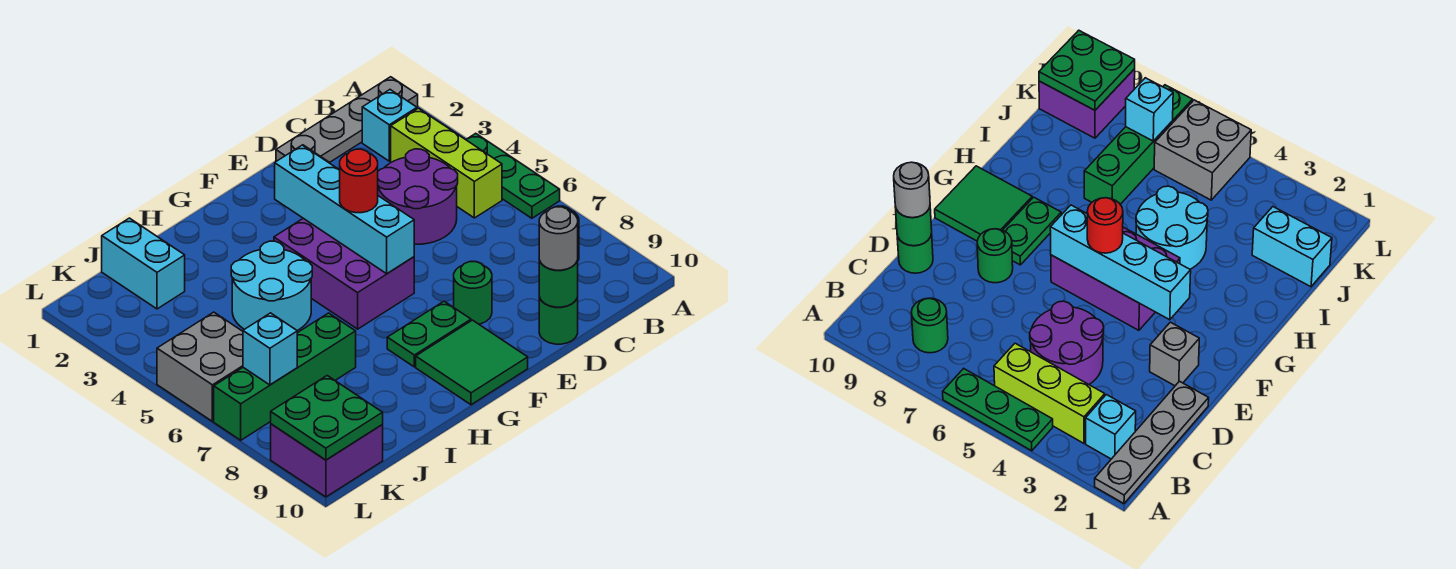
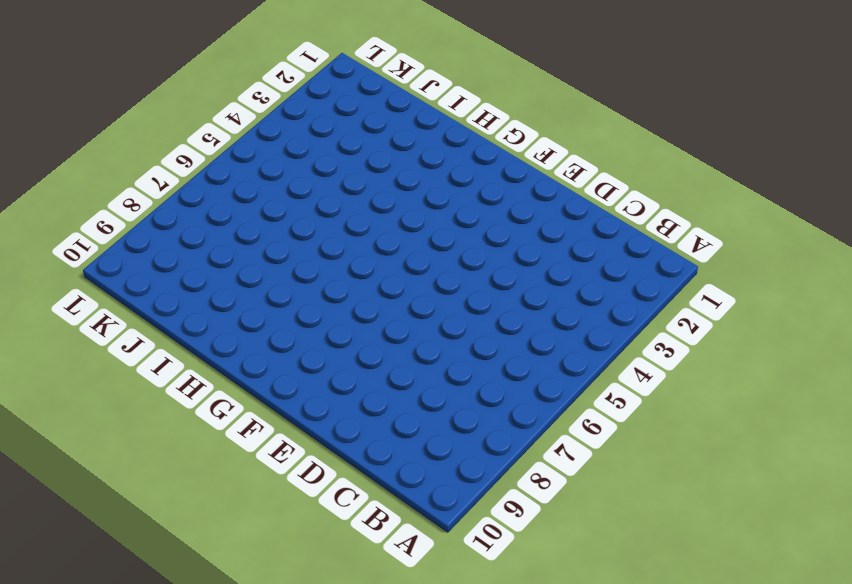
none -> grey 1x4 plate [276,77,418,162]
none -> green 1x3 plate [466,133,560,218]
none -> cyan 1x1 brick [362,90,417,161]

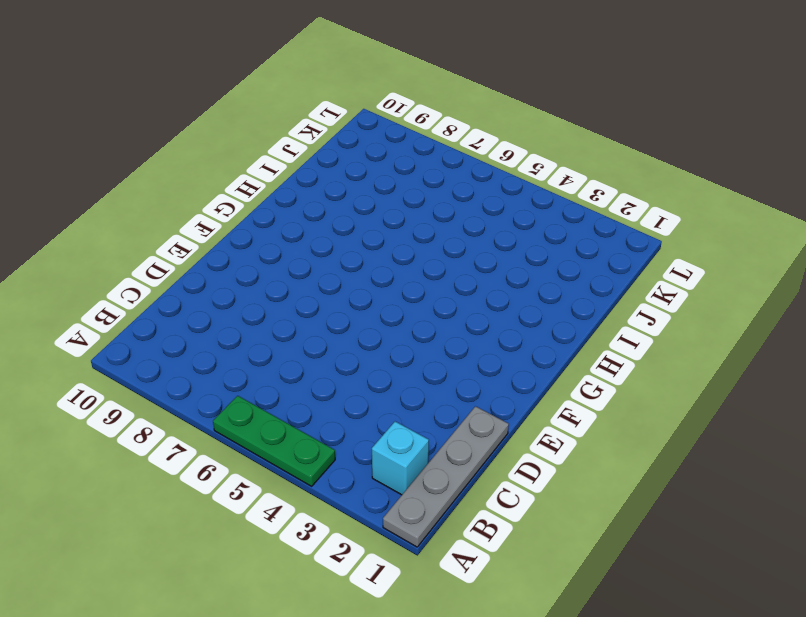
none -> lime 1x3 brick [391,108,502,218]
none -> green 1x1 round brick [911,298,948,353]
none -> purple 2x2 round brick [378,149,458,244]

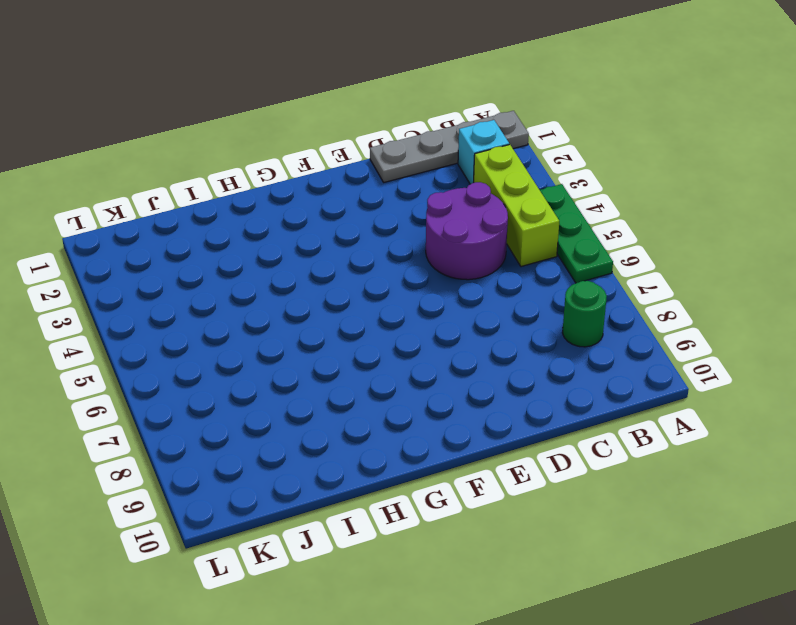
none -> green 1x1 round brick [539,297,578,344]
none -> grey 1x1 brick [1150,322,1199,386]
none -> green 1x1 round brick [454,262,492,324]

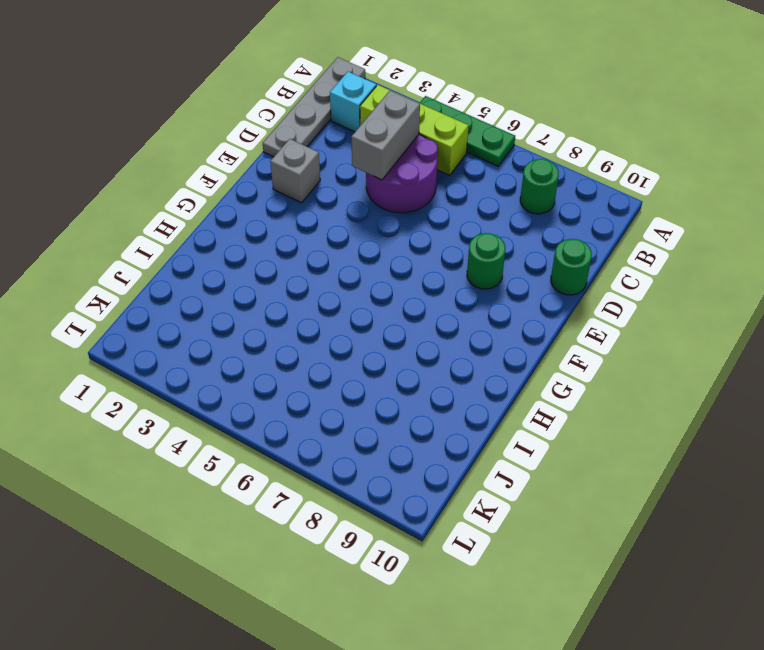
grey 1x2 brick [351,91,420,180] -> none
none -> purple 2x3 brick [274,218,414,329]
none -> green 1x2 plate [387,301,471,367]
none -> green 2x2 tile [416,320,528,405]

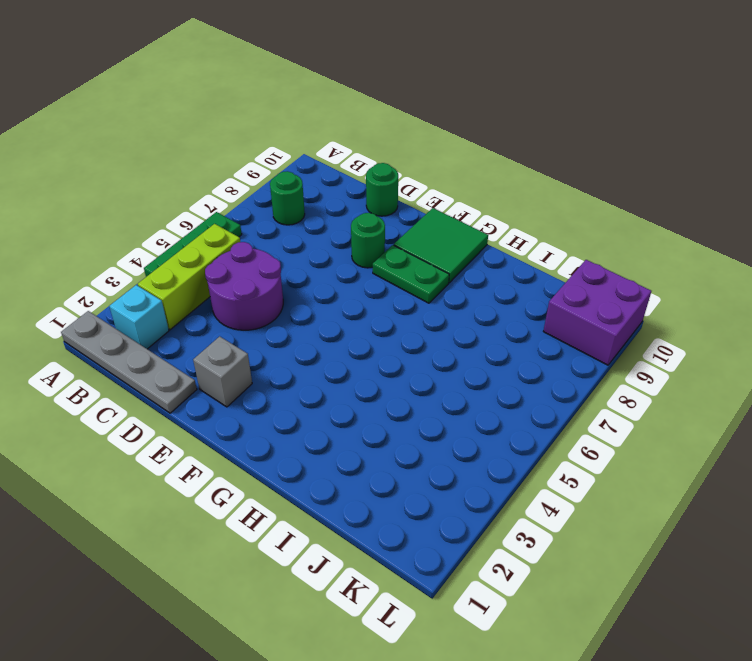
none -> purple 2x3 brick [274,218,414,329]
none -> cyan 2x2 round brick [231,241,312,330]
none -> green 1x4 brick [214,313,356,440]

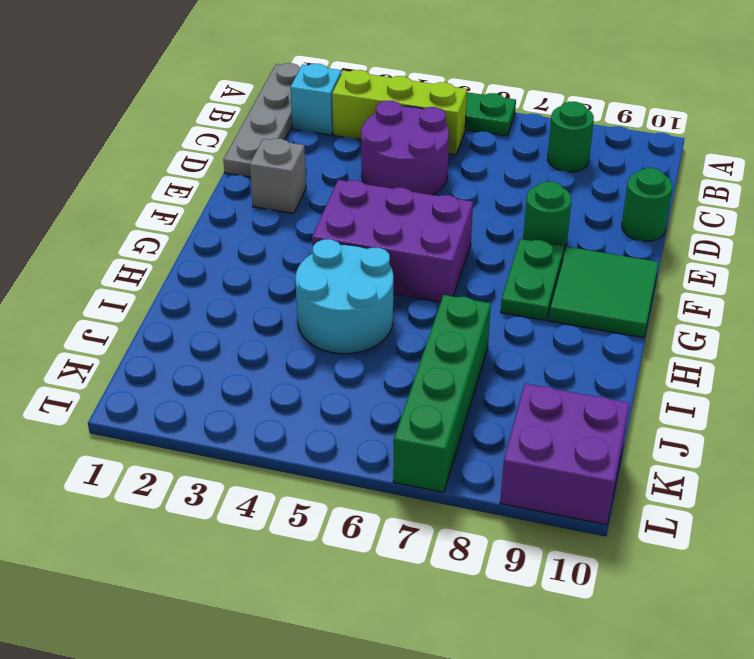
none -> cyan 1x2 brick [102,218,185,309]
none -> grey 2x2 brick [157,312,243,421]
none -> green 1x1 round brick [539,261,578,307]

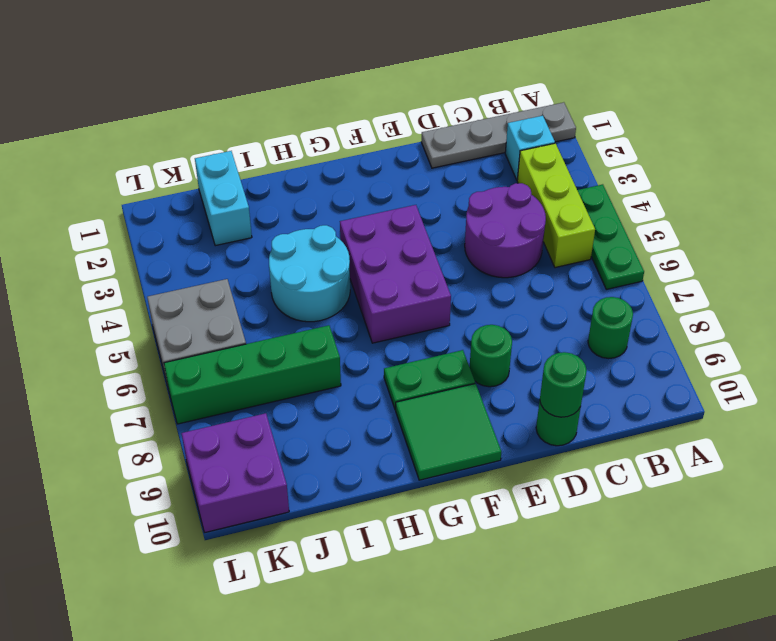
none -> grey 1x1 brick [1150,322,1199,386]
none -> cyan 1x4 brick [275,145,414,274]
none -> cyan 1x1 brick [243,313,297,385]

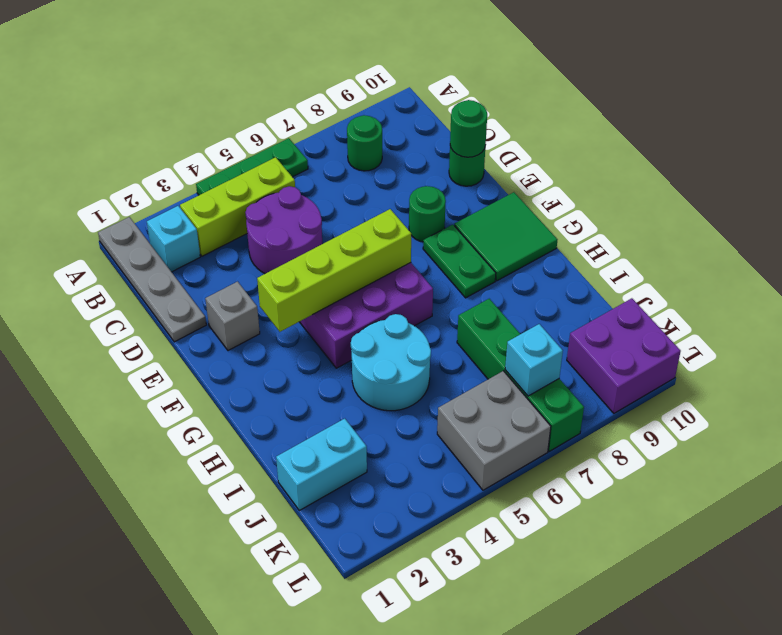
lime 1x4 brick [257,209,411,332] -> cyan 1x4 brick [275,145,414,274]
none -> green 2x2 plate [271,376,383,460]
none -> grey 1x1 round brick [539,207,578,270]
none -> red 1x1 round brick [340,149,378,213]

